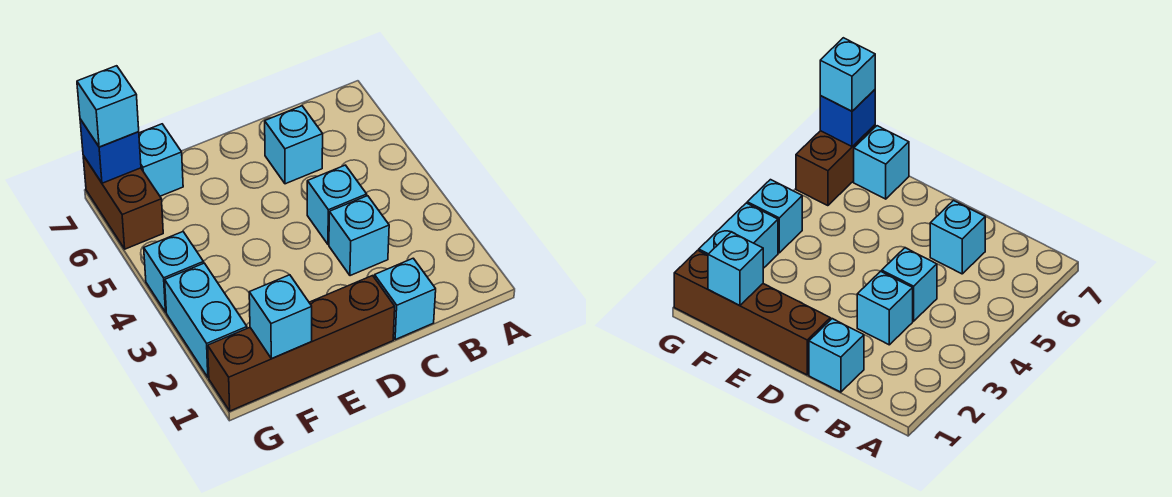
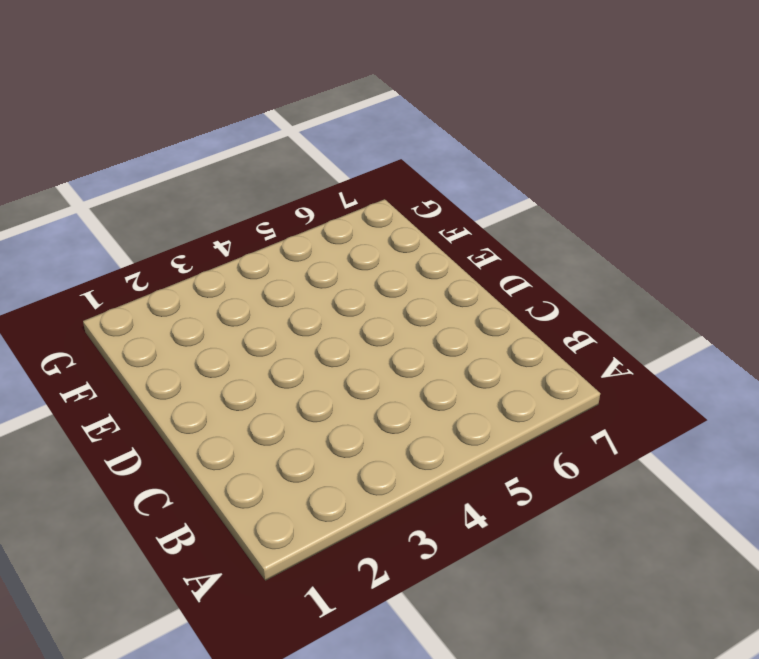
none -> cyan 1x1 brick [375,258,436,339]
none -> cyan 1x1 brick [329,196,389,276]
none -> cyan 1x1 brick [307,165,367,244]

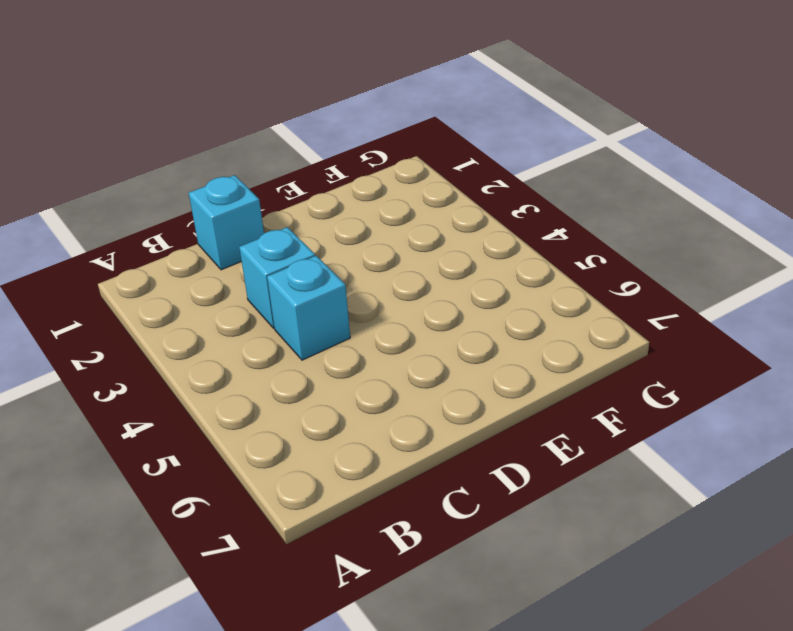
none -> cyan 1x1 brick [265,106,323,184]
none -> brown 1x4 brick [208,276,395,411]
none -> cyan 1x1 brick [139,124,183,196]

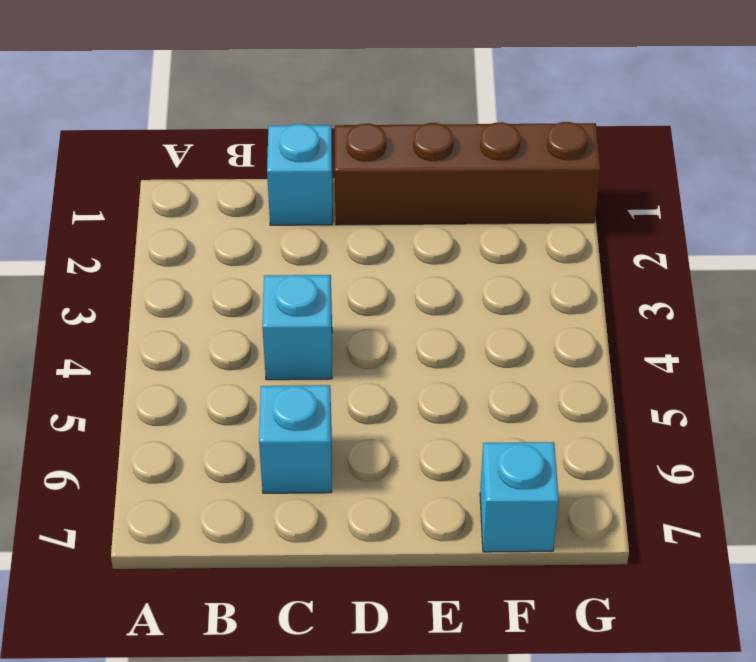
none -> cyan 1x1 brick [329,196,389,276]
none -> cyan 1x2 brick [165,263,247,377]
none -> cyan 1x1 brick [144,232,203,312]

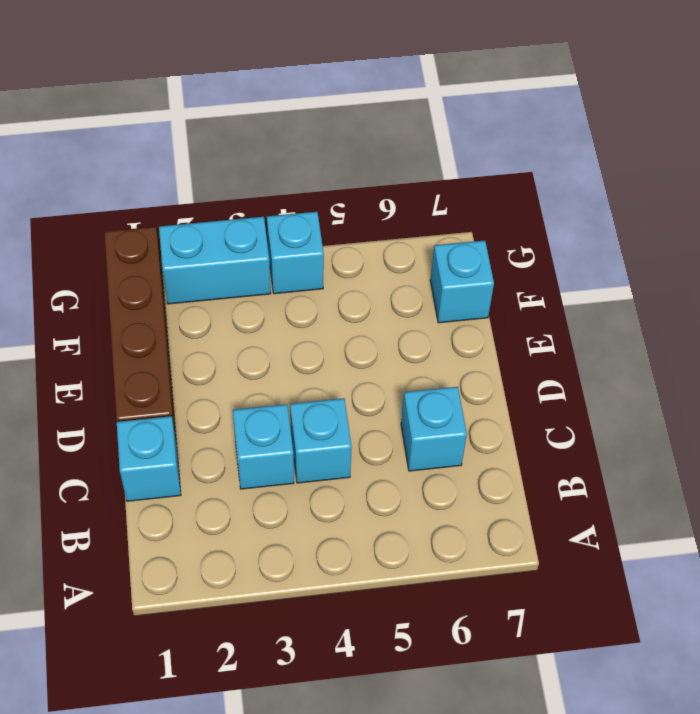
none -> brown 1x2 brick [83,156,163,249]
none -> cyan 1x1 brick [249,275,312,359]
none -> blue 1x1 brick [80,119,141,183]

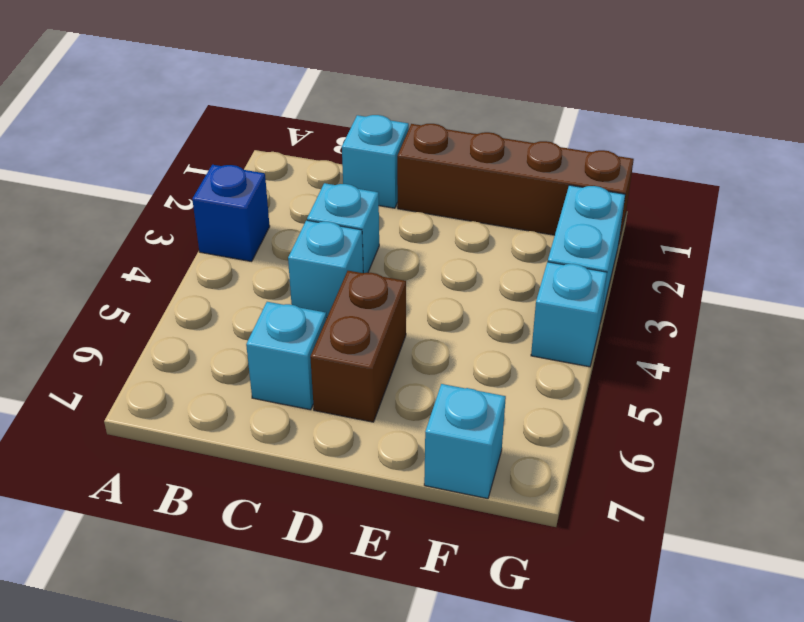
blue 1x1 brick [192,165,270,262] -> blue 1x1 brick moved to [80,119,141,183]
brown 1x2 brick [310,271,406,422] -> brown 1x2 brick moved to [83,156,163,249]
none -> cyan 1x1 brick [249,275,312,359]
none -> cyan 1x1 brick [77,66,139,147]

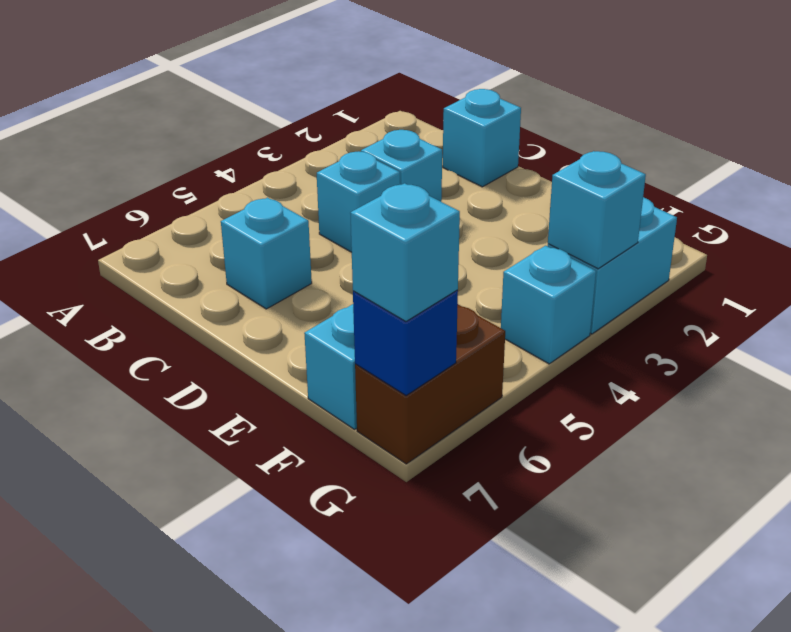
cyan 1x1 brick [548,151,646,269] -> cyan 1x1 brick moved to [249,275,312,359]
none -> brown 1x4 brick [208,276,395,411]

